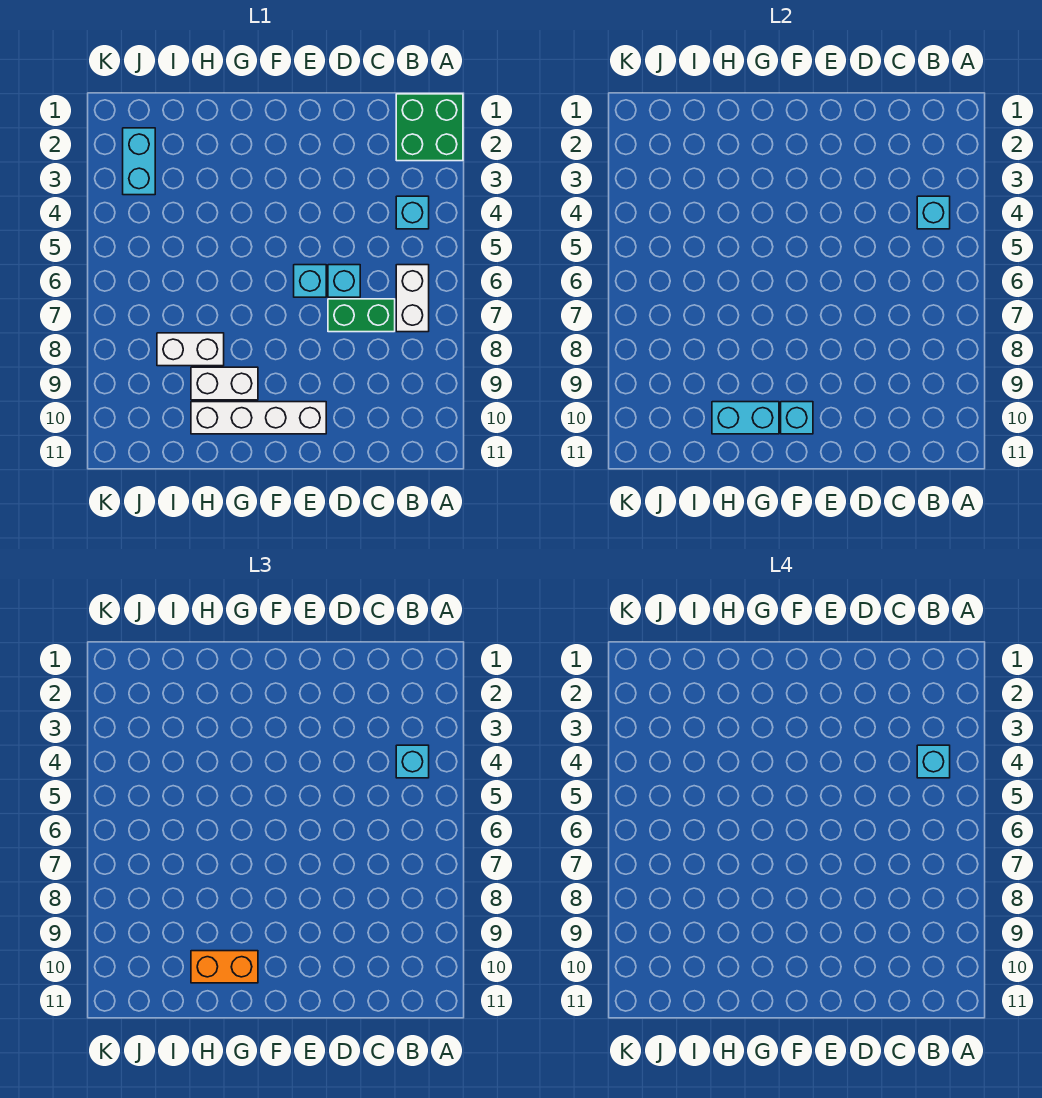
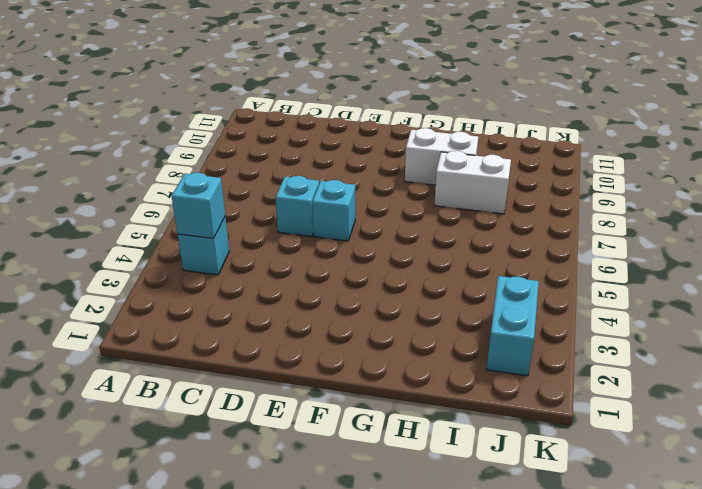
none -> green 2x2 brick [396,94,463,161]
none -> white 1x2 brick [396,265,429,332]
none -> green 1x2 brick [328,299,395,332]

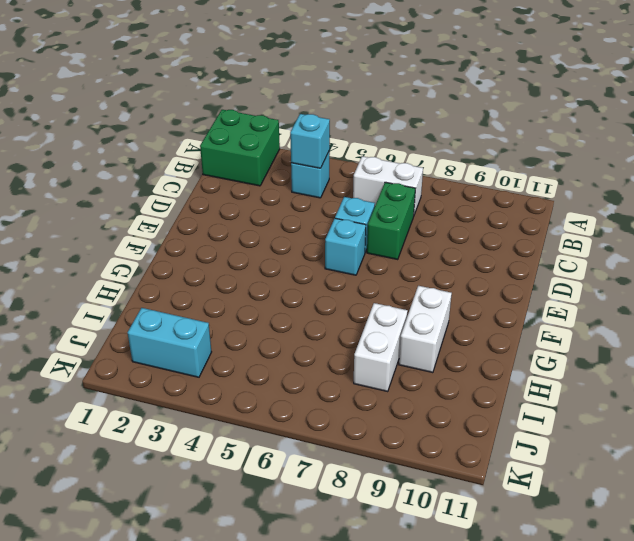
none -> white 1x4 brick [191,402,326,434]
none -> cyan 1x1 brick [781,402,813,434]
none -> cyan 1x2 brick [712,402,779,434]

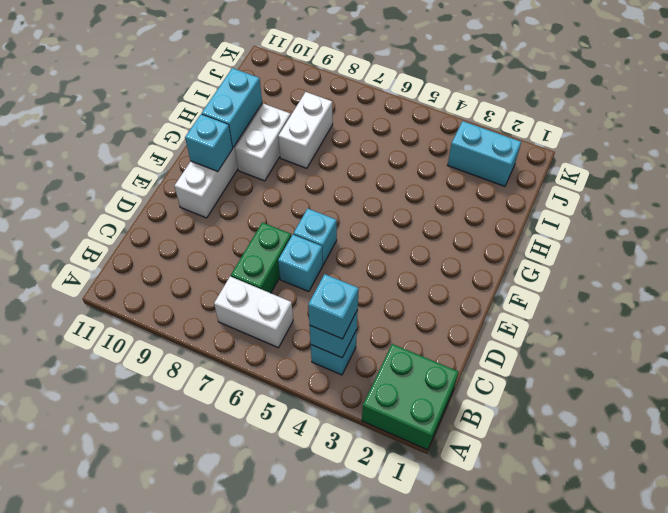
none -> orange 1x2 brick [191,951,258,983]
none -> cyan 1x1 brick [917,745,950,778]

